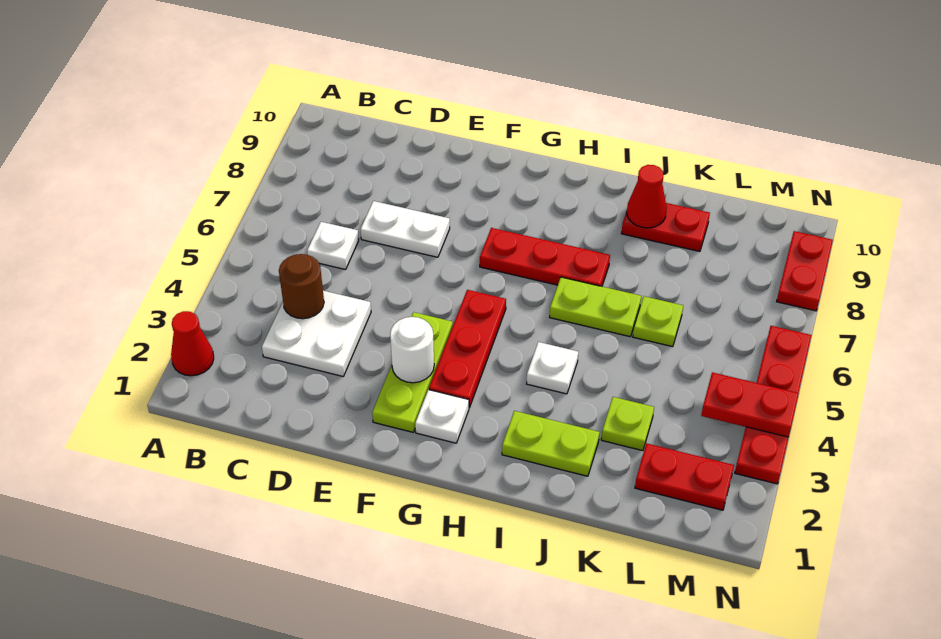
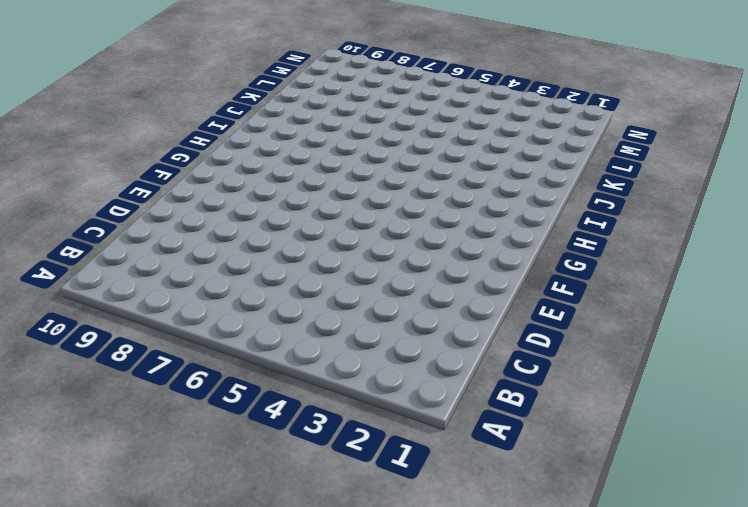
none -> red 1x1 cone [171,311,214,376]
none -> white 2x2 plate [262,291,371,376]
none -> white 1x1 plate [307,222,359,270]

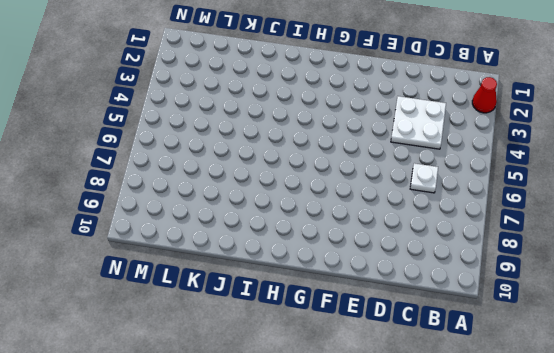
none -> white 1x2 plate [360,201,450,257]
none -> lime 1x3 plate [372,312,453,432]
none -> white 1x1 plate [415,390,469,443]

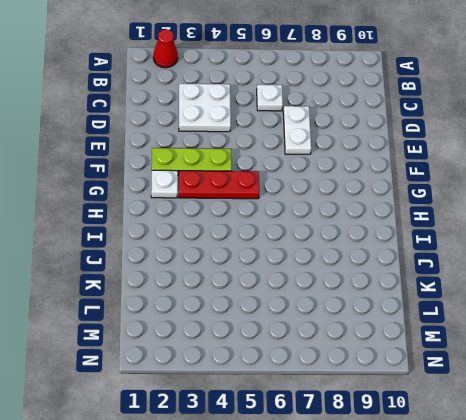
none -> red 1x3 plate [480,228,610,286]
none -> lime 1x2 plate [502,411,600,476]
none -> white 1x1 plate [527,342,578,394]

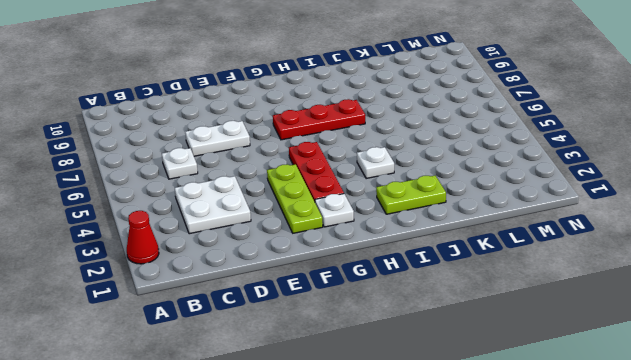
none -> lime 1x2 plate [550,277,641,337]
none -> red 1x2 plate [621,203,710,251]
none -> lime 1x1 plate [601,397,654,451]

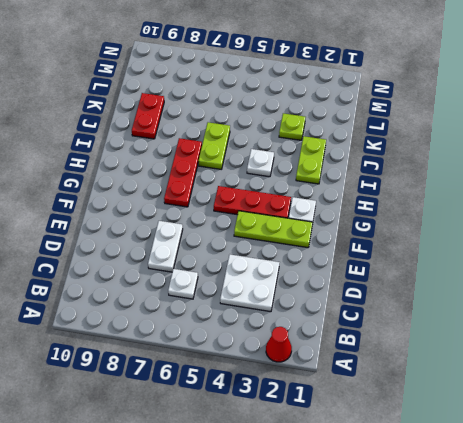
none -> lime 1x1 plate [633,296,683,347]
none -> red 1x2 plate [635,443,734,510]
none -> red 1x4 plate [735,326,811,484]

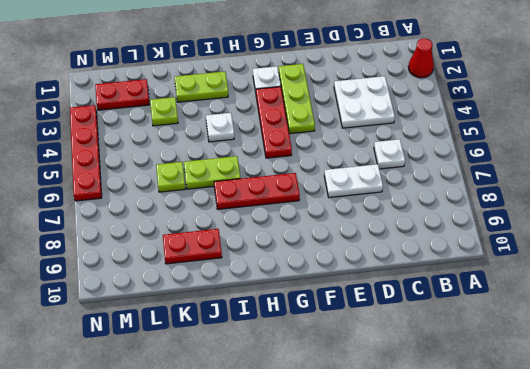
none -> red 1x2 plate [777,231,833,311]
none -> brown 1x1 round brick [279,254,324,319]
none -> white 1x1 round brick [390,317,434,383]

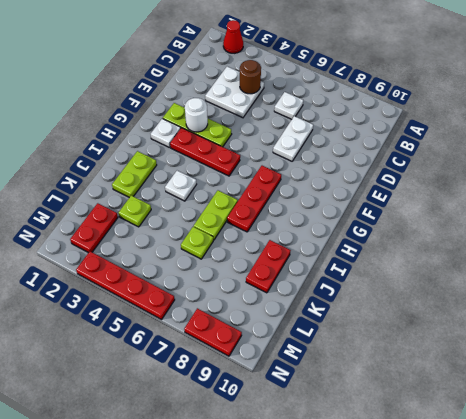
none -> red 1x1 cone [627,165,667,228]
none -> red 1x2 plate [701,372,799,437]

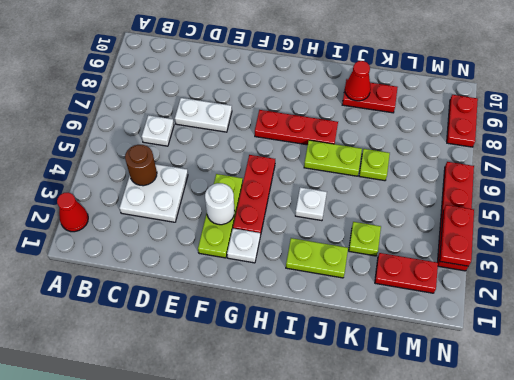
red 1x2 plate [440,205,474,266] -> red 1x2 plate turned to [701,372,799,437]

